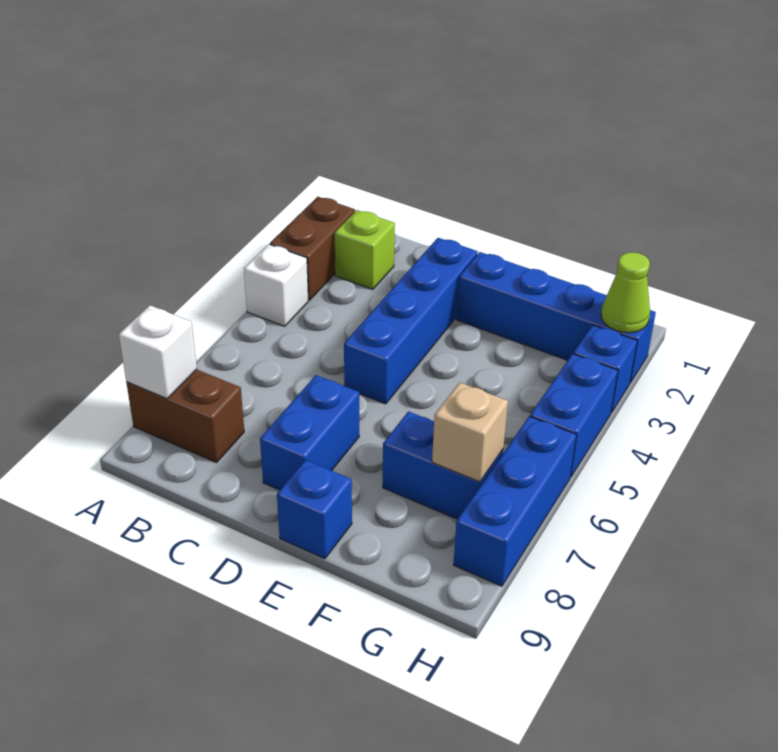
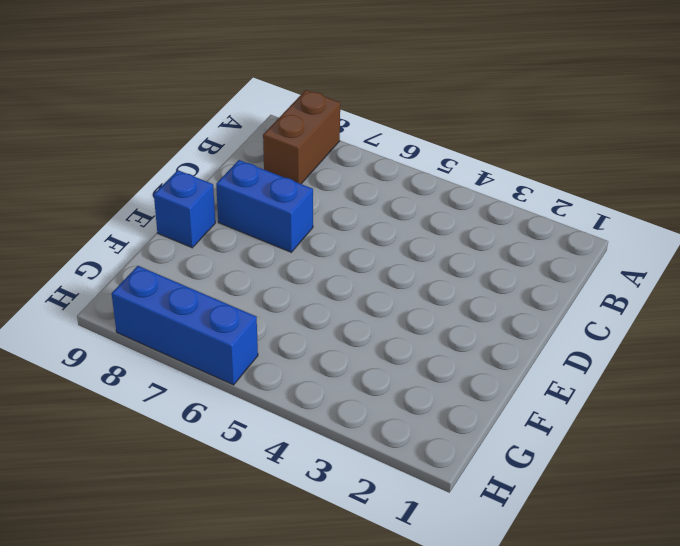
none -> brown 1x2 brick [270,197,355,300]
none -> white 1x1 brick [244,244,308,326]
none -> lime 1x1 brick [335,210,395,290]

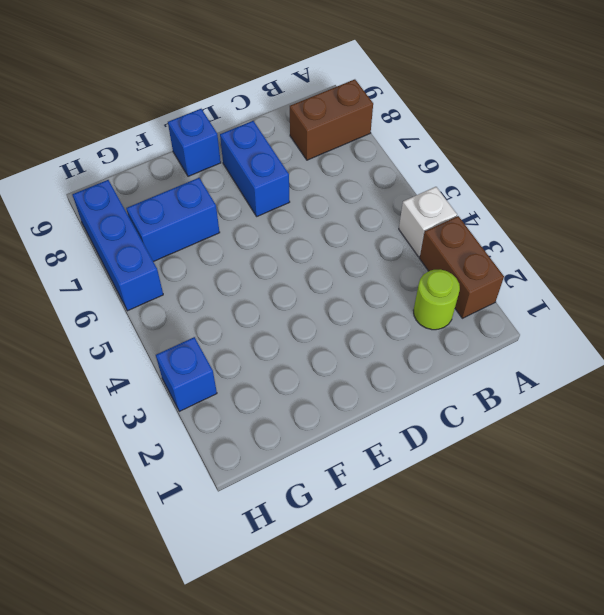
lime 1x1 round brick [414,269,460,330] -> lime 1x1 brick [335,210,395,290]
none -> blue 1x4 brick [344,238,478,404]
none -> blue 1x4 brick [457,252,656,383]
none -> blue 1x2 brick [530,354,618,477]

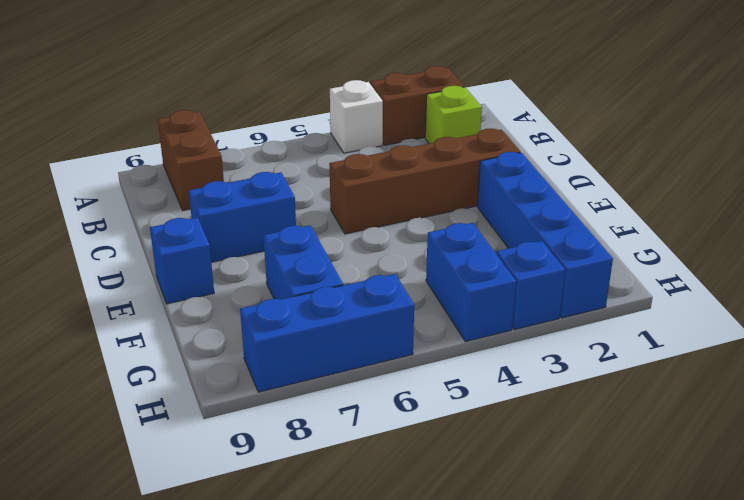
brown 1x4 brick [329,128,520,234] -> blue 1x4 brick [344,238,478,404]
blue 1x2 brick [426,223,516,342] -> blue 1x2 brick turned to [530,354,618,477]
none -> white 1x1 brick [119,305,197,399]
none -> tan 1x1 brick [432,382,508,482]
none -> lime 1x1 cone [601,252,650,333]

